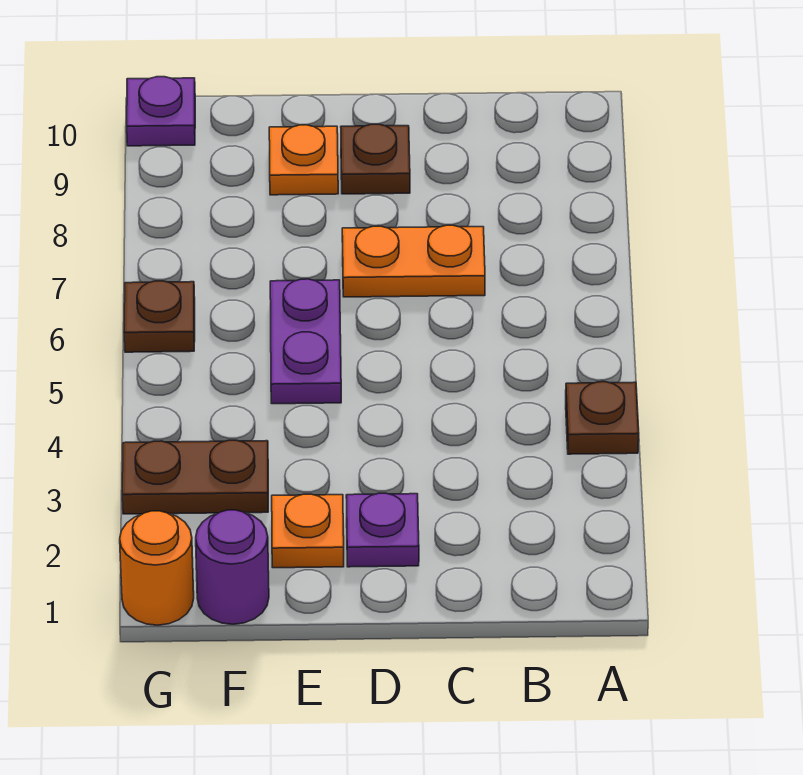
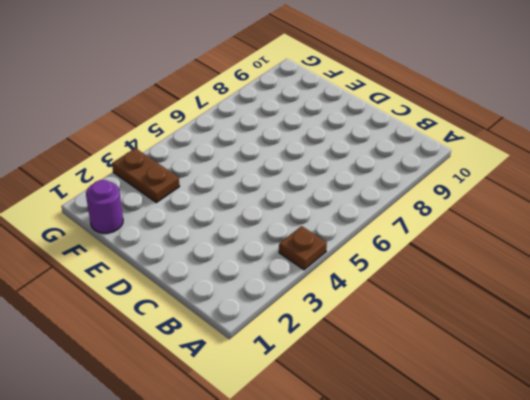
none -> orange 1x2 plate [342,225,485,297]
none -> purple 1x1 plate [346,493,419,567]
none -> brown 1x1 plate [341,124,410,194]

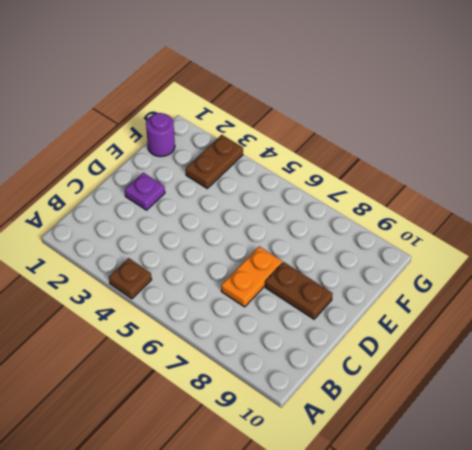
brown 1x2 plate [265,262,333,319] -> brown 1x1 plate [341,124,410,194]
none -> orange 1x1 plate [272,494,344,568]
none -> purple 1x2 plate [270,279,341,404]
none -> orange 1x1 plate [269,125,338,195]

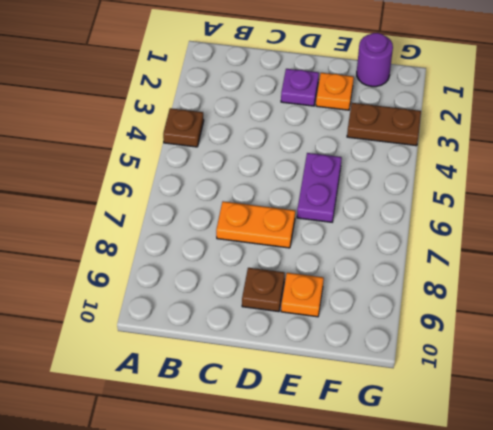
none -> orange 1x1 round brick [120,511,194,625]
none -> brown 1x1 plate [124,281,195,352]
none -> purple 1x1 plate [127,77,195,146]

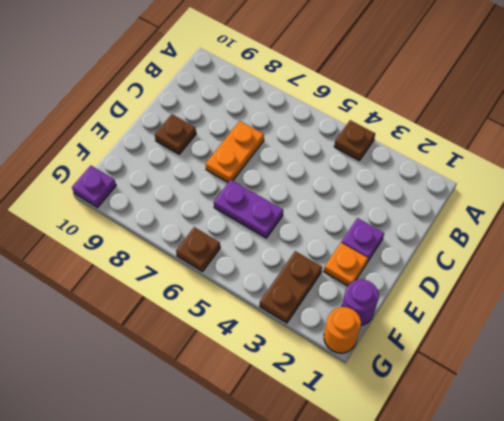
none -> orange 1x1 plate [269,125,338,195]

